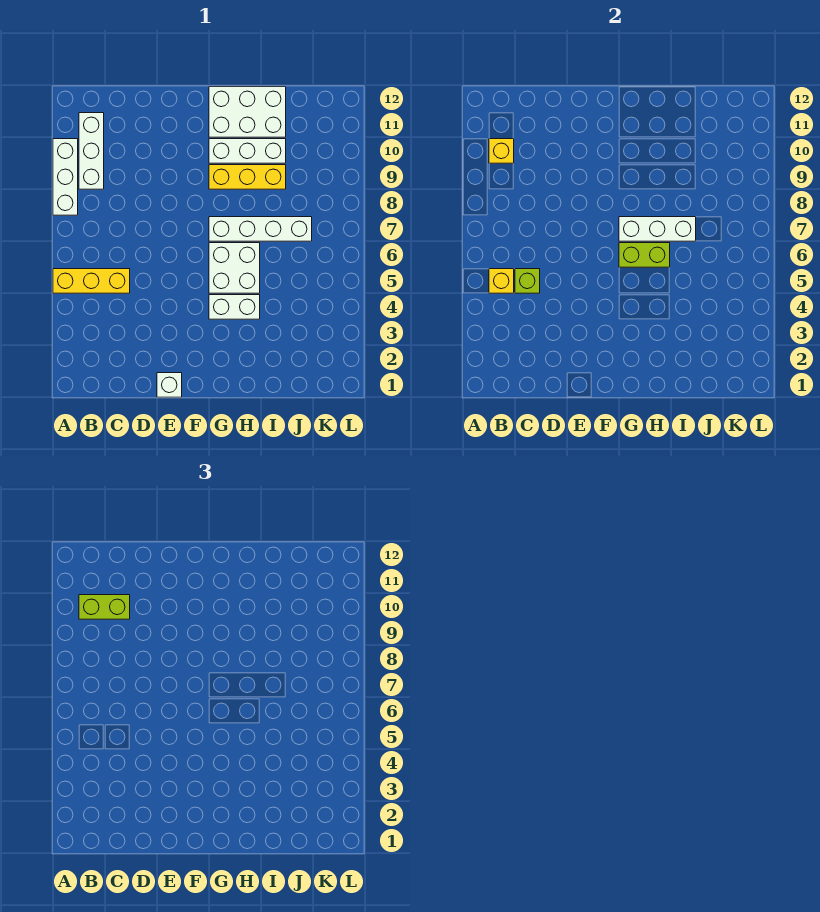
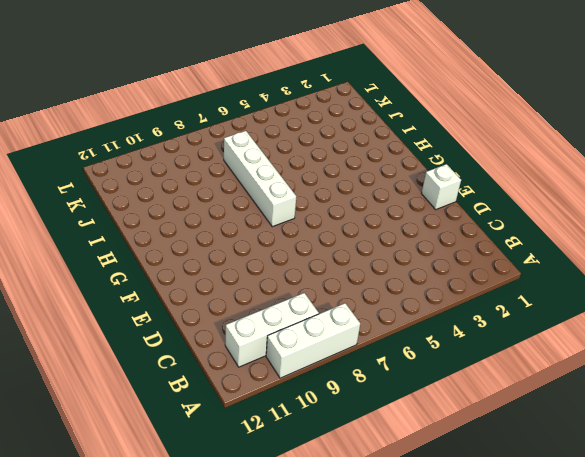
none -> yellow 1x3 brick [53,269,130,293]
none -> white 1x2 brick [209,295,260,319]
none -> white 2x2 brick [209,243,260,293]

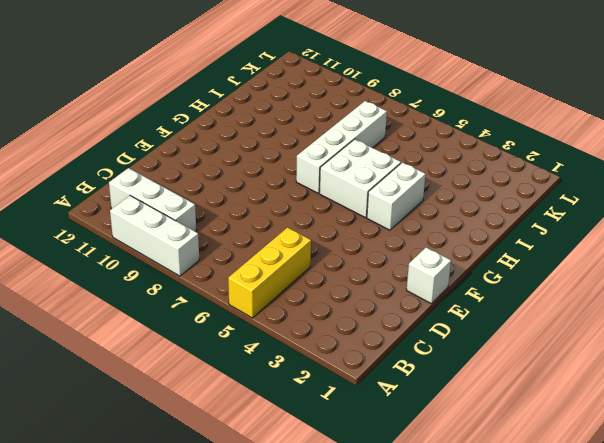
none -> yellow 1x3 brick [209,165,286,189]
none -> white 1x3 brick [209,139,286,163]
none -> white 2x3 brick [209,87,286,137]

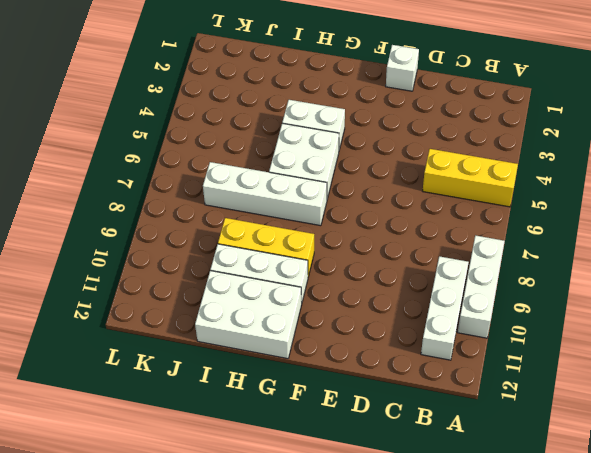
none -> yellow 1x1 brick [489,269,514,293]
none -> yellow 1x1 brick [489,139,514,163]
none -> lime 1x1 brick [515,269,540,293]

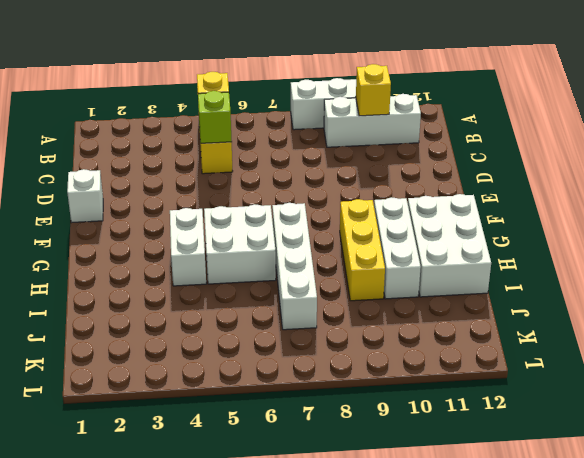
none -> lime 1x2 brick [619,243,670,267]
none -> white 1x3 brick [619,217,696,241]
none -> lime 1x2 brick [79,595,130,619]

